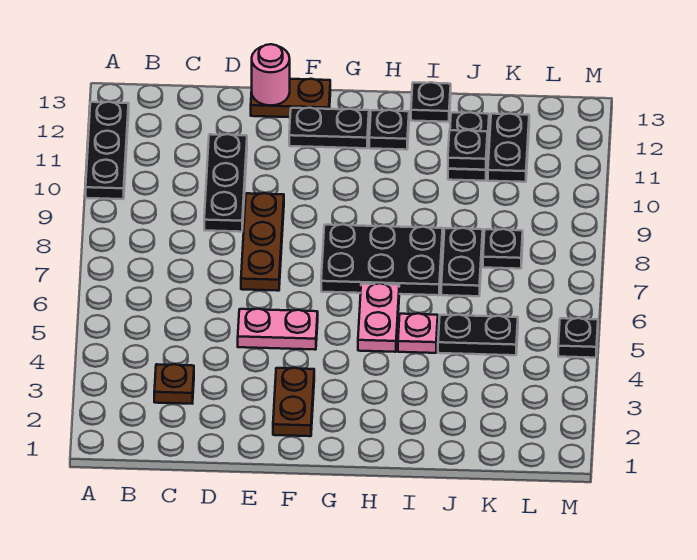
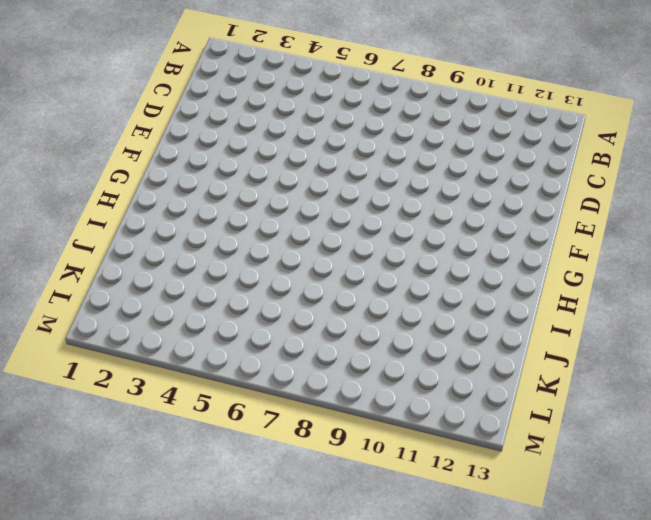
none -> black 1x3 plate [86,102,129,199]
none -> brown 1x1 plate [154,364,194,404]
none -> black 1x3 plate [204,134,247,232]

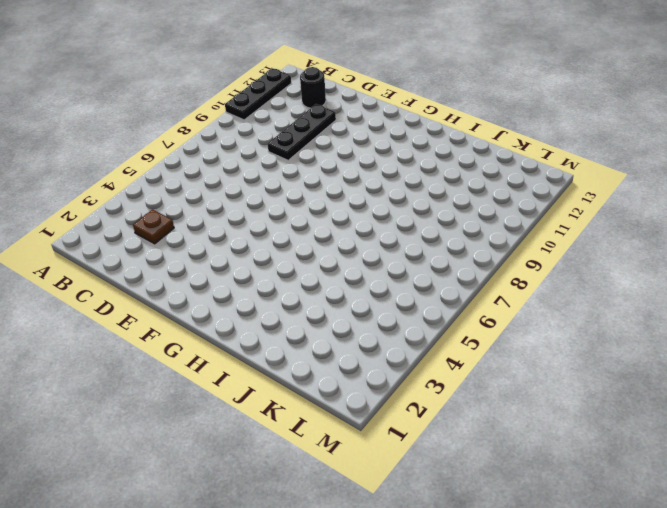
black 1x1 round brick [300,67,326,108] -> none
none -> pink 1x2 plate [238,309,318,350]
none -> brown 1x3 plate [241,193,284,291]
none -> brown 1x2 plate [251,79,330,117]

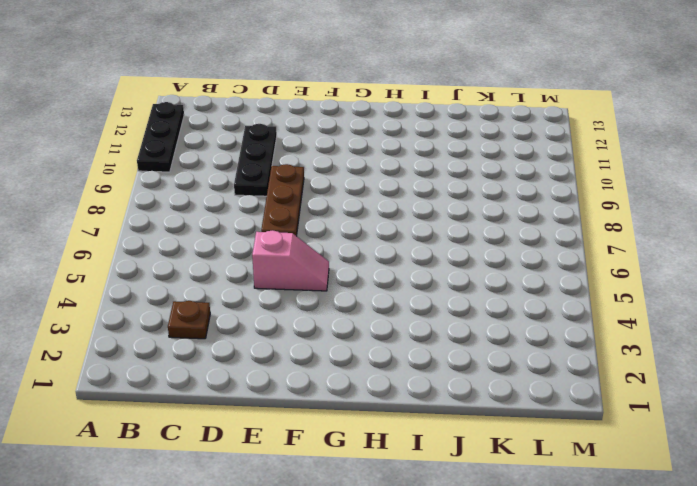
pink 1x2 slope [252,230,329,291] -> pink 1x2 plate [238,309,318,350]
none -> brown 1x2 plate [251,79,330,117]
none -> brown 1x2 plate [273,368,314,436]
none -> black 1x2 plate [289,108,369,148]

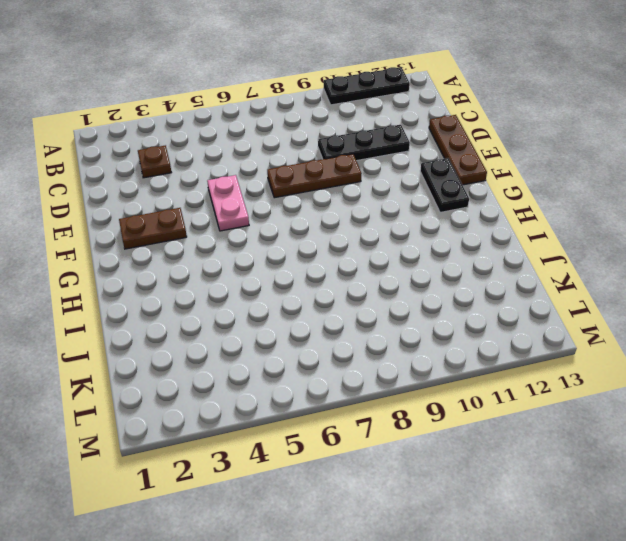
brown 1x3 plate [429,115,487,185] -> brown 1x2 plate [251,79,330,117]
none -> black 2x3 plate [321,224,443,295]
none -> pink 1x2 plate [358,283,399,352]
none -> black 1x1 plate [369,110,409,150]

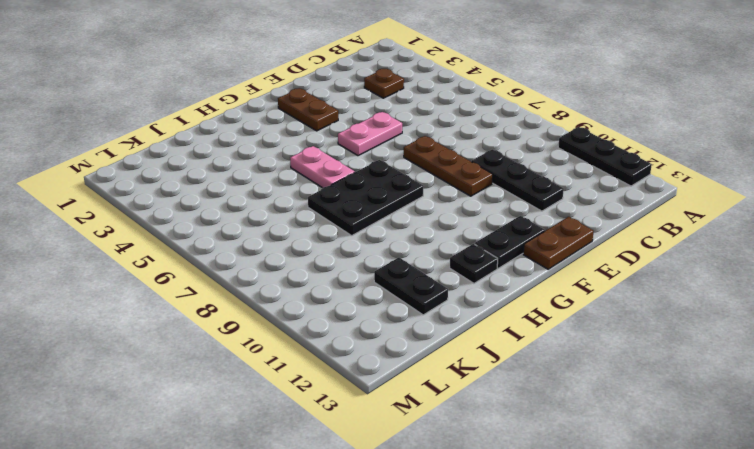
none -> pink 1x1 plate [398,313,438,353]
none -> black 1x1 plate [411,82,451,122]
none -> black 1x2 plate [438,315,518,355]

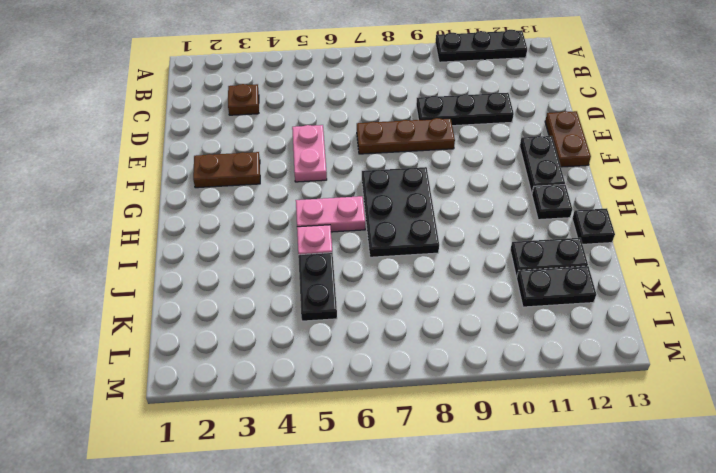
none -> black 1x2 plate [441,228,483,296]
none -> black 1x1 plate [483,229,523,269]
none -> black 1x1 plate [558,318,598,358]

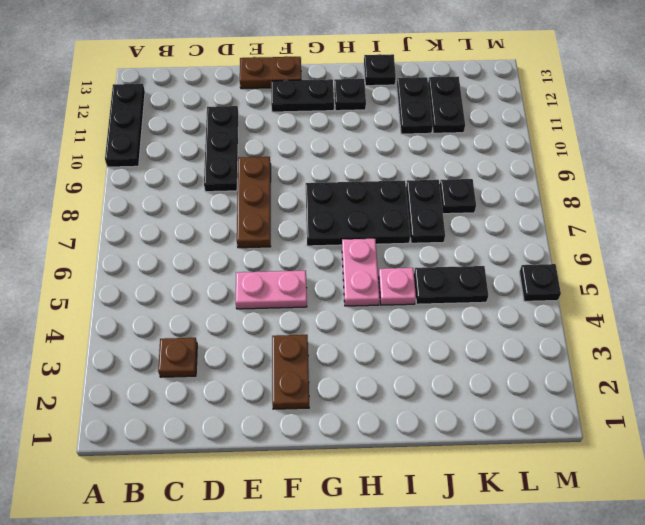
none -> pink 1x1 round brick [252,44,290,105]
none -> black 1x1 plate [448,130,488,170]

